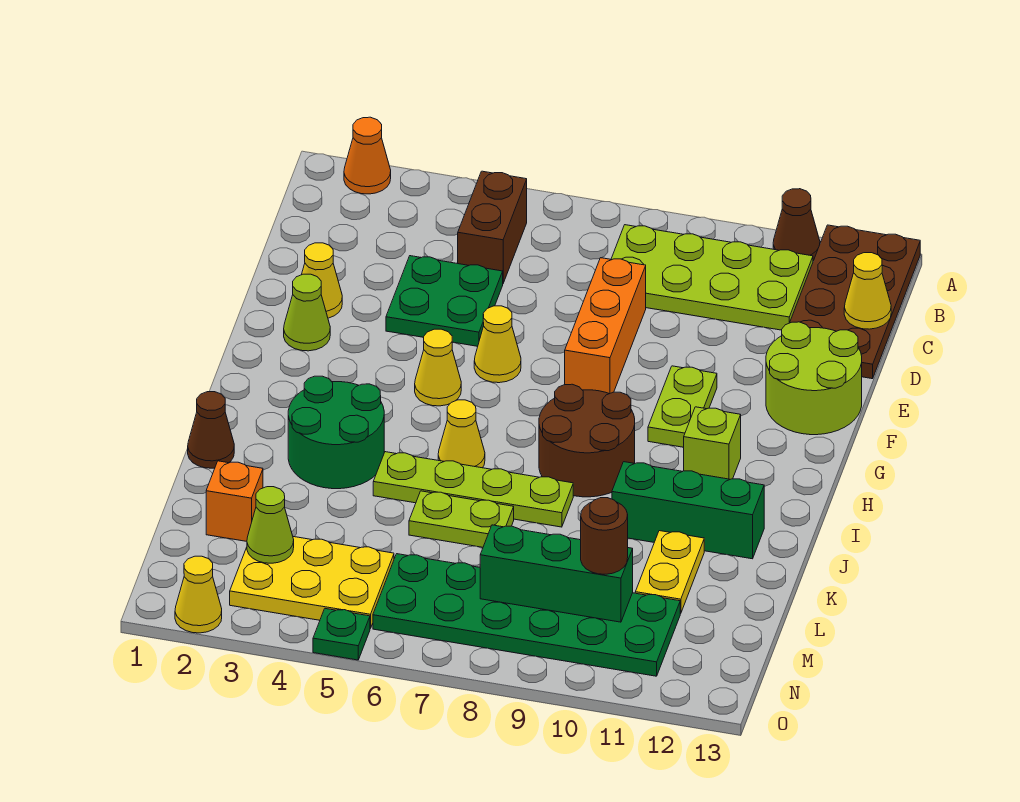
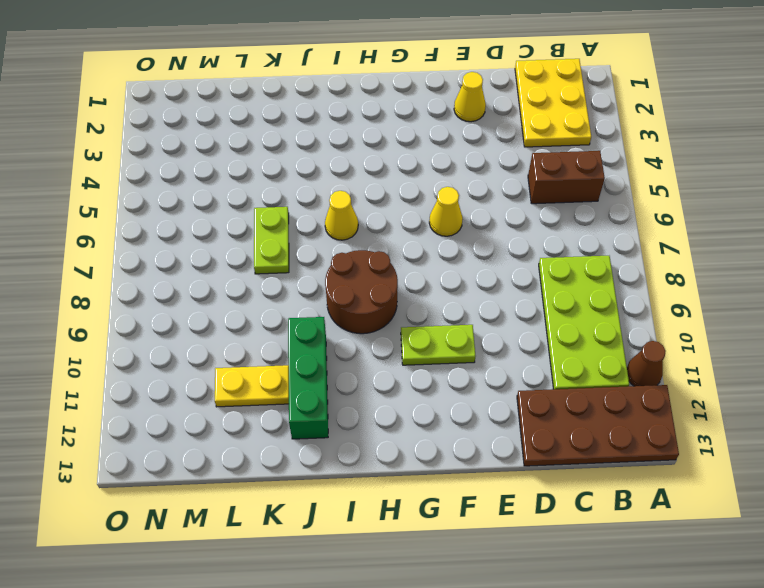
yellow 2x3 plate [515,59,591,147] -> yellow 2x3 plate moved to [230,537,394,628]
none -> orange 1x1 cone [344,117,391,194]
none -> green 2x2 plate [386,256,503,346]
none -> orange 1x3 brick [565,258,646,394]
none -> lime 2x2 round brick [766,322,862,435]

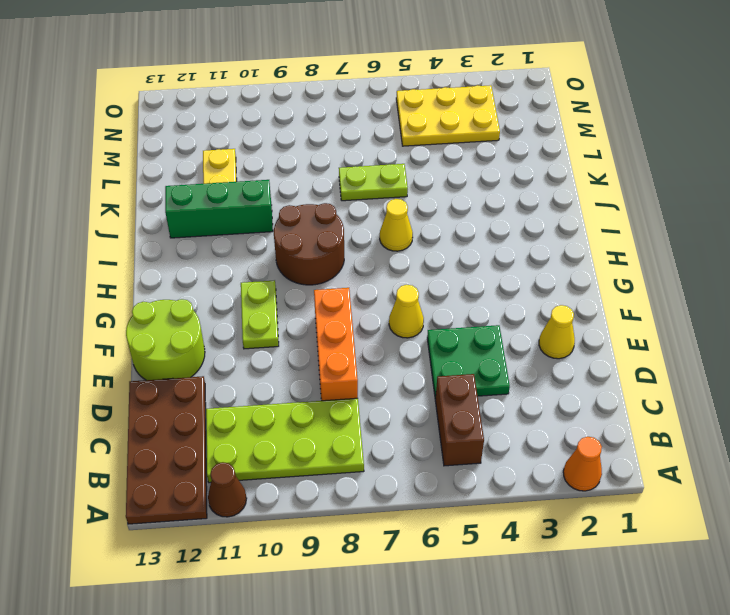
none -> lime 1x1 cone [284,274,330,351]
none -> yellow 1x1 cone [415,329,461,406]
none -> lime 1x1 brick [684,407,741,479]
none -> green 2x2 round brick [288,376,384,489]

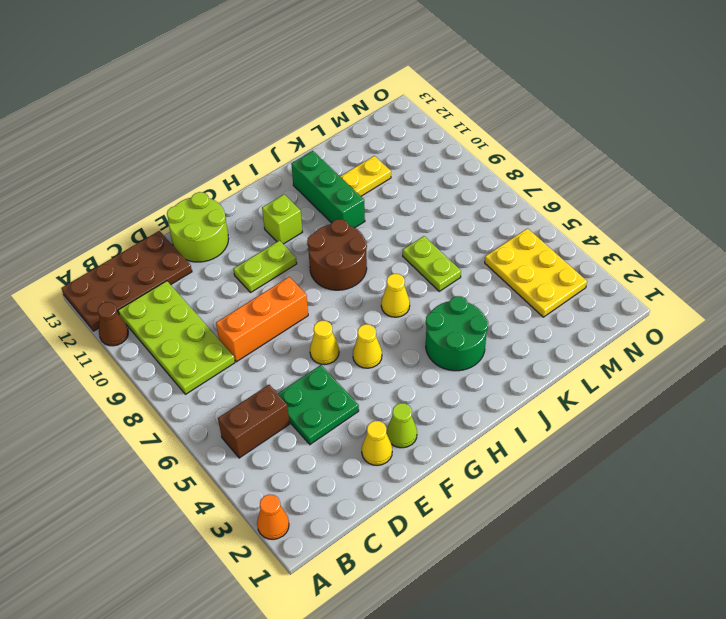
none -> brown 1x1 cone [188,392,234,468]
none -> lime 1x4 plate [373,452,573,527]
none -> orange 1x1 brick [206,461,263,541]
none -> green 2x6 plate [373,554,680,676]

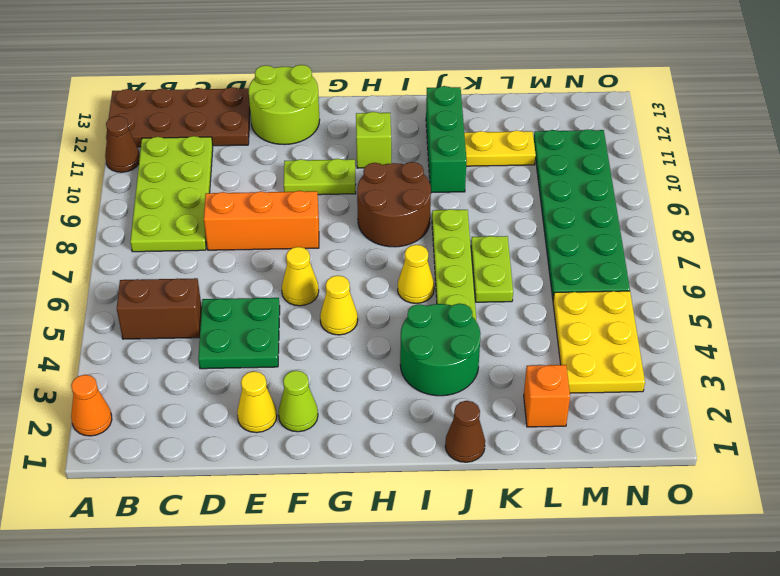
none -> yellow 1x1 cone [175,556,222,633]
none -> green 1x1 plate [313,609,370,660]
none -> yellow 1x1 cone [844,253,891,329]
none -> lime 1x1 cone [247,487,294,563]

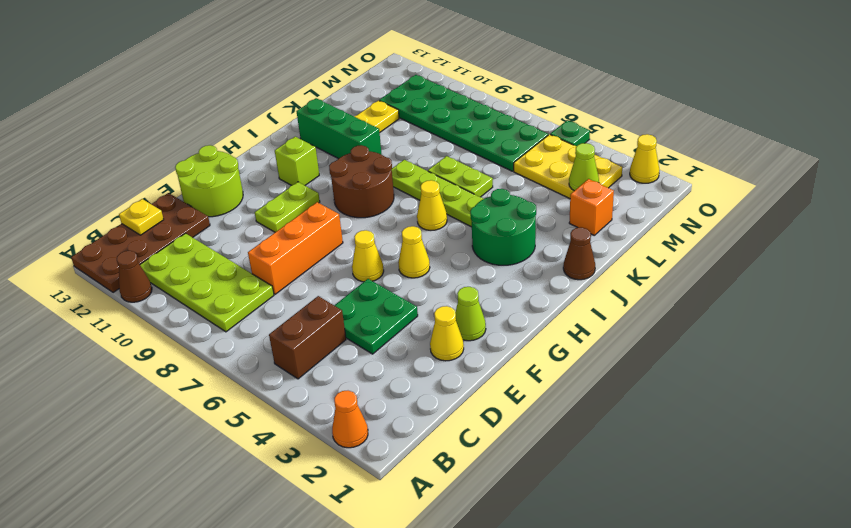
yellow 1x1 plate [119,199,164,235] -> yellow 1x1 cone [844,253,891,329]
none -> green 1x3 brick [480,525,633,622]
none -> brown 1x1 round brick [581,498,628,574]

